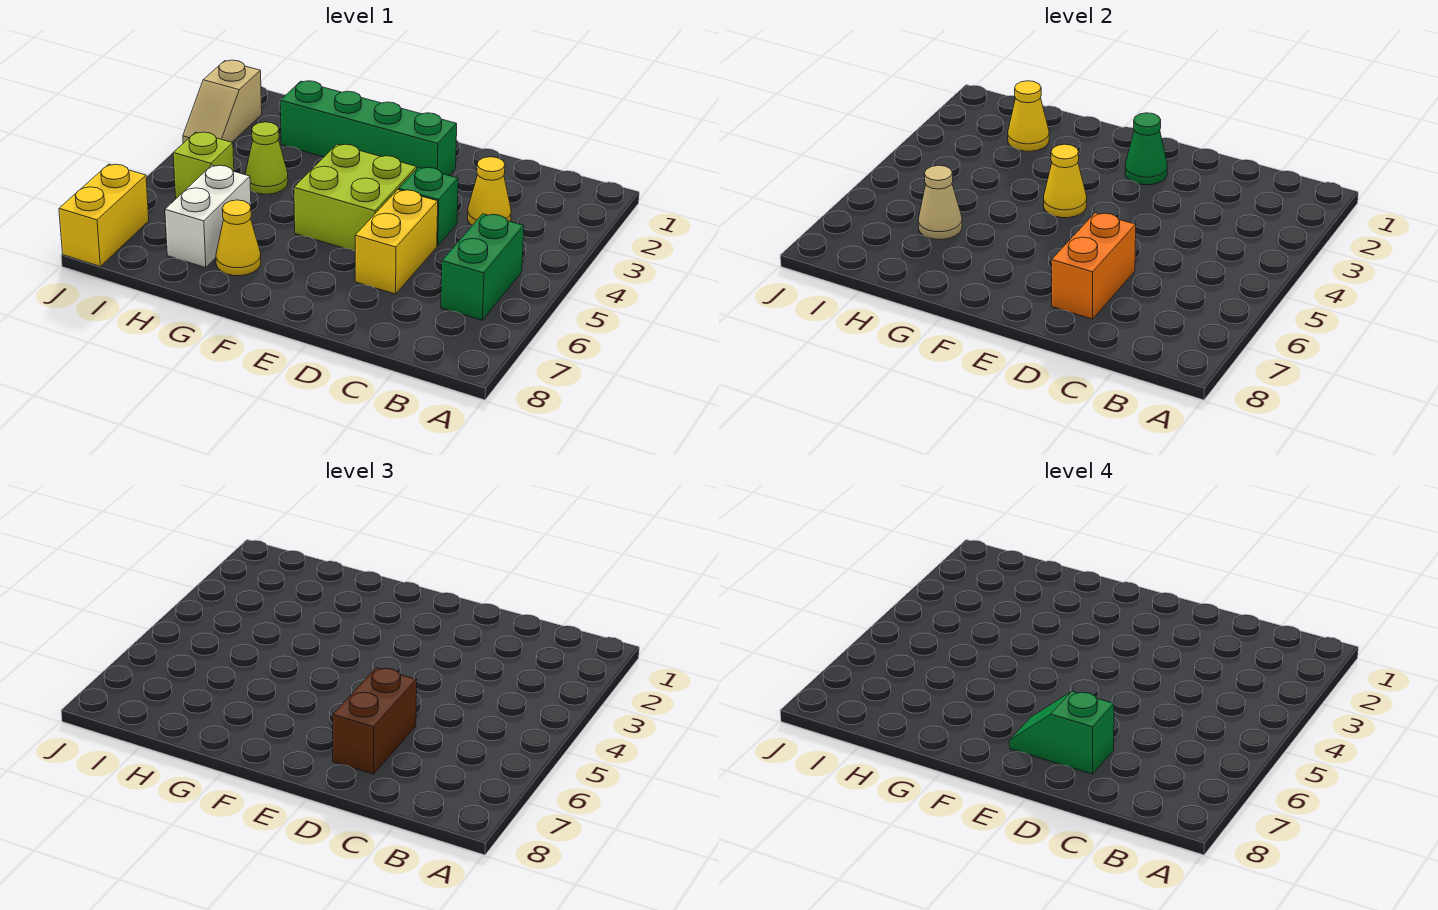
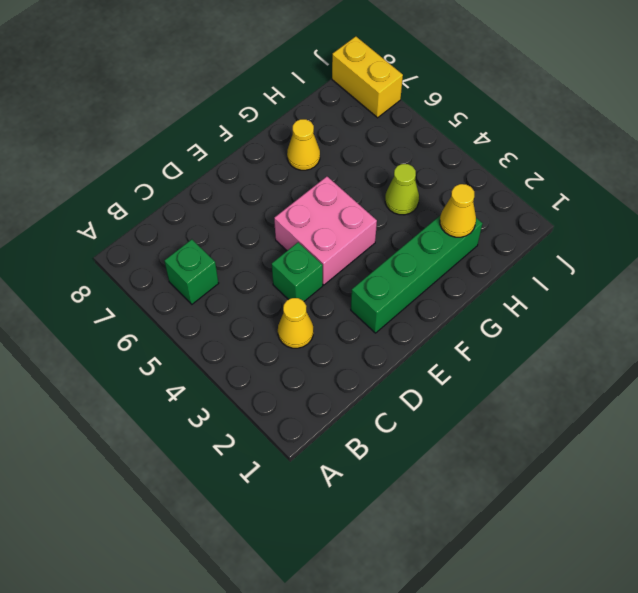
green 1x1 brick [164,239,219,304] -> green 1x2 brick [441,214,524,320]
pink 2x2 brick [274,176,377,285] -> lime 2x2 brick [294,144,417,251]
none -> yellow 1x2 brick [355,190,438,294]
none -> white 1x2 brick [165,165,251,268]
none -> lime 1x1 brick [173,132,234,198]

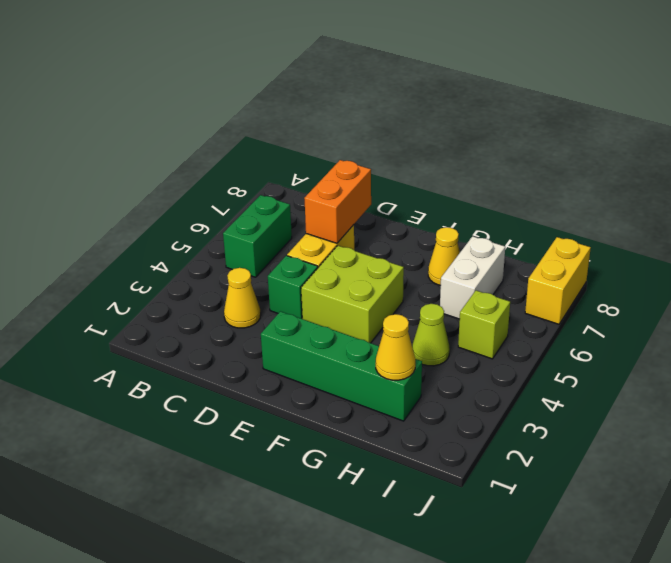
none -> tan 1x2 slope [183,60,262,143]
none -> green 1x1 cone [1125,113,1167,185]
none -> yellow 1x1 cone [1044,144,1087,218]

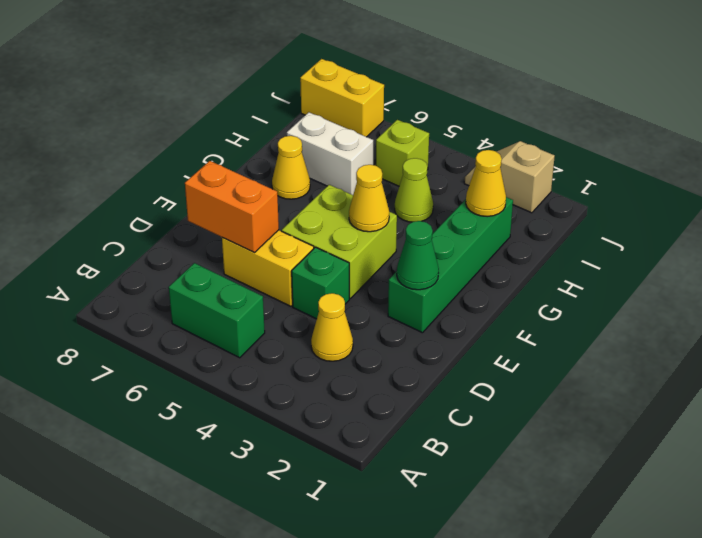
none -> tan 1x1 cone [918,165,962,239]
none -> brown 1x2 brick [332,668,417,774]
none -> green 1x2 slope [1009,691,1114,774]

